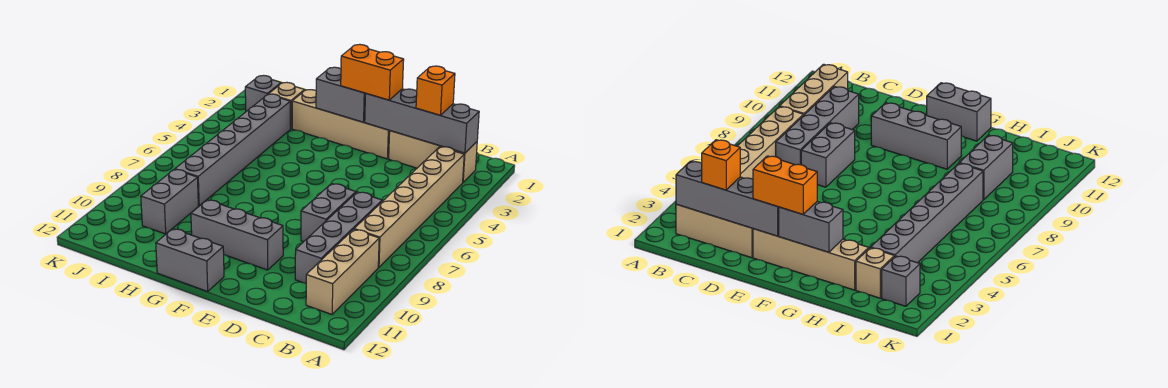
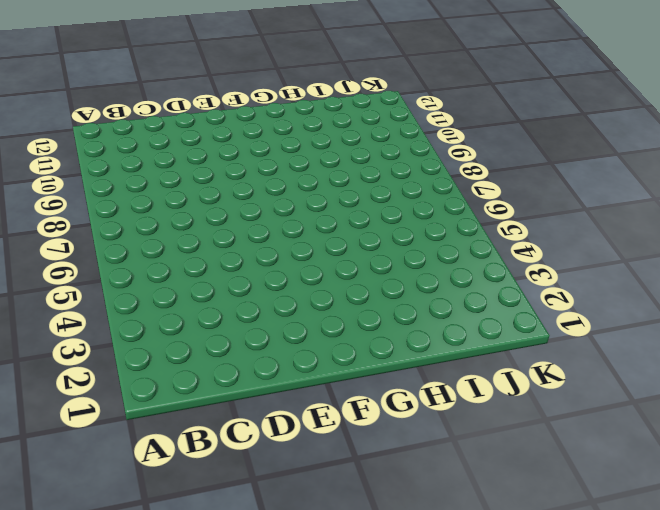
none -> tan 1x3 brick [389,131,477,182]
none -> tan 1x6 brick [354,147,464,267]
none -> tan 1x3 brick [306,229,379,314]

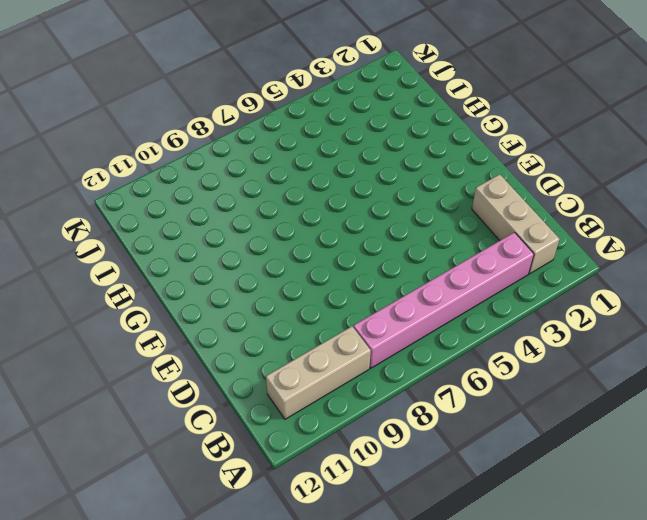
pink 1x6 brick [353,232,534,368] -> tan 1x6 brick [354,147,464,267]
none -> grey 1x4 brick [295,192,382,283]
none -> grey 1x2 brick [301,184,356,242]
none -> tan 1x4 brick [292,90,390,159]

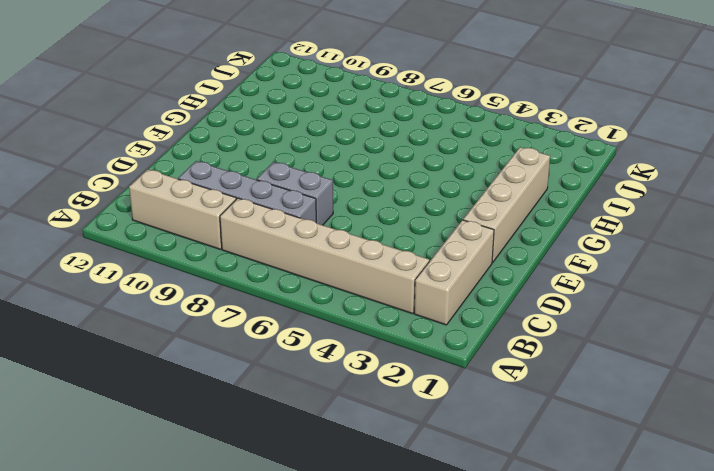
none -> grey 1x3 brick [191,200,283,270]
none -> grey 1x2 brick [156,229,224,291]
none -> tan 1x1 brick [269,82,305,129]

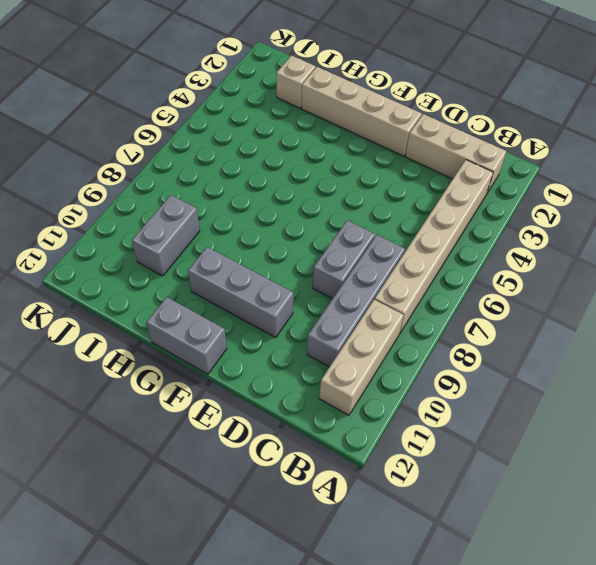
none -> grey 1x6 brick [175,94,290,206]
none -> grey 1x1 brick [245,75,281,111]
none -> grey 1x4 brick [365,89,479,153]

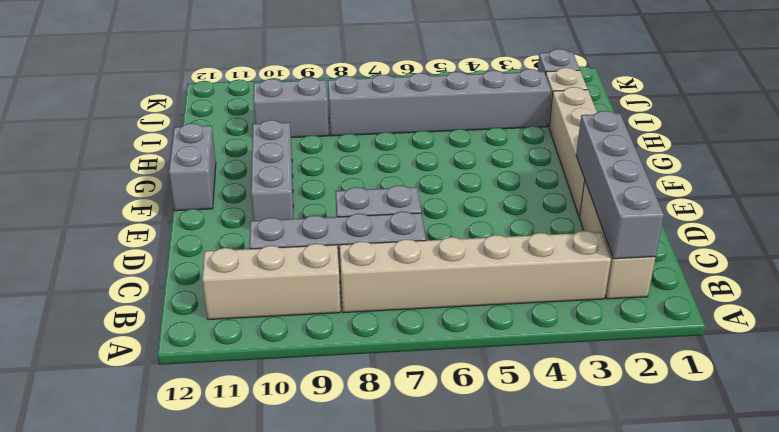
none -> grey 1x2 brick [316,67,366,122]
none -> orange 1x1 brick [416,66,455,115]
none -> orange 1x2 brick [341,44,404,100]

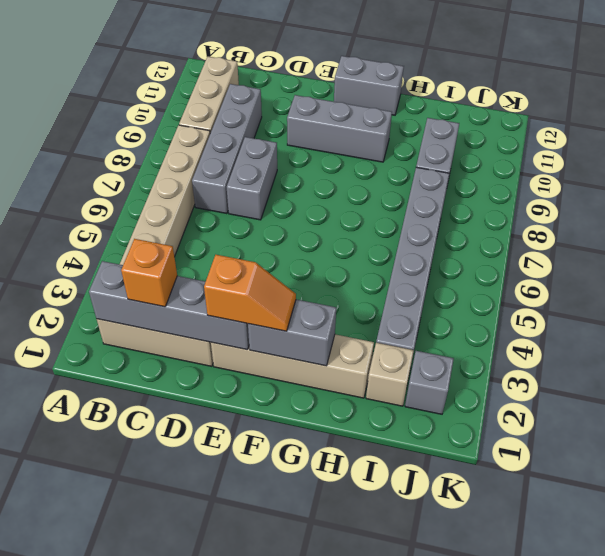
orange 1x2 slope [204,255,296,331] -> orange 1x2 brick [341,44,404,100]

